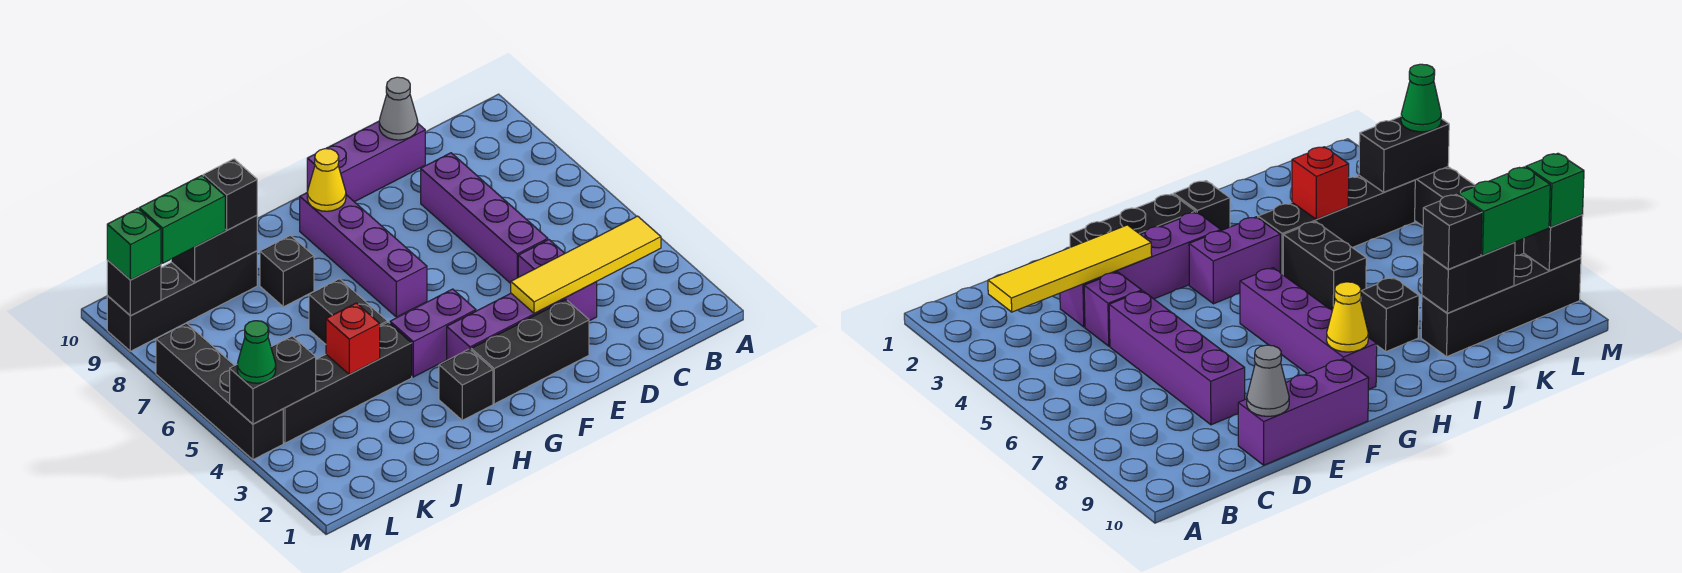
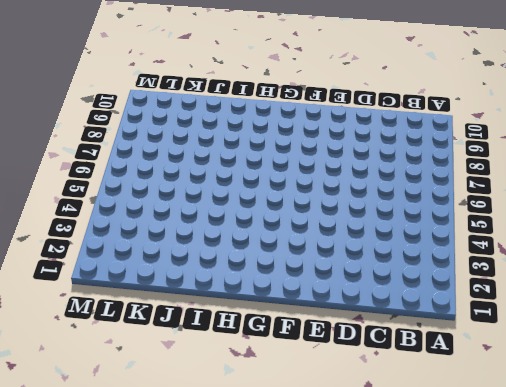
none -> purple 1x4 brick [447,282,597,360]
none -> purple 1x1 brick [518,240,565,277]
none -> purple 1x4 brick [421,153,548,283]

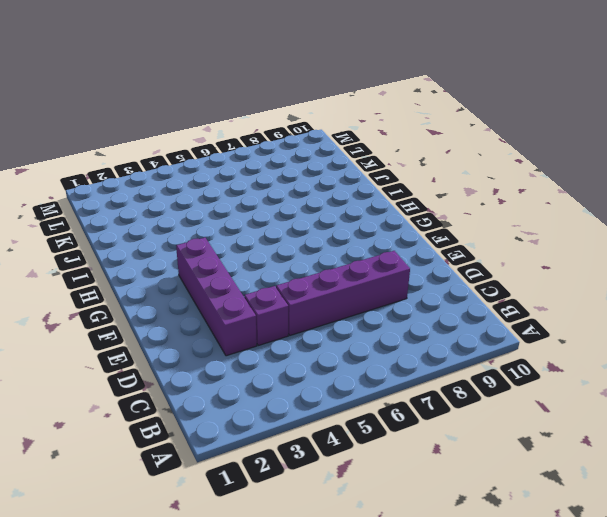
none -> purple 1x3 brick [307,121,425,202]
none -> black 1x3 brick [471,299,589,404]
none -> purple 1x2 brick [390,289,476,377]

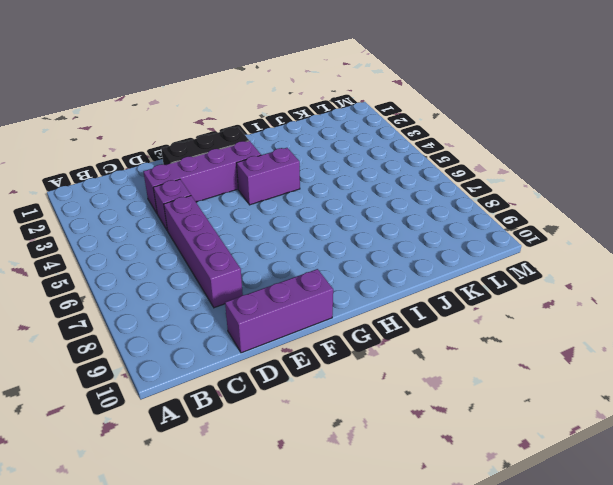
none -> purple 1x4 brick [300,193,427,317]
none -> black 1x1 brick [439,349,493,420]
none -> black 1x4 brick [283,322,412,443]

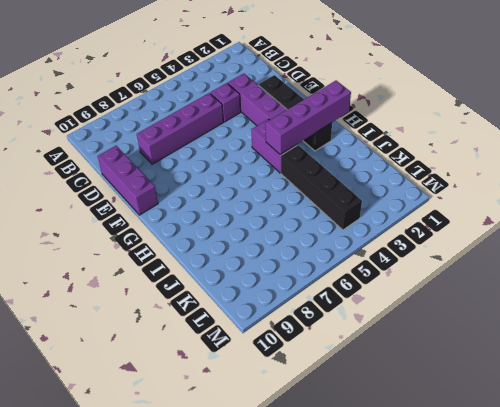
purple 1x4 brick [266,81,351,155] -> purple 1x4 brick moved to [300,193,427,317]
none -> black 1x2 brick [309,279,387,344]
none -> black 1x1 brick [260,236,314,307]
none -> black 1x4 brick [107,251,257,351]

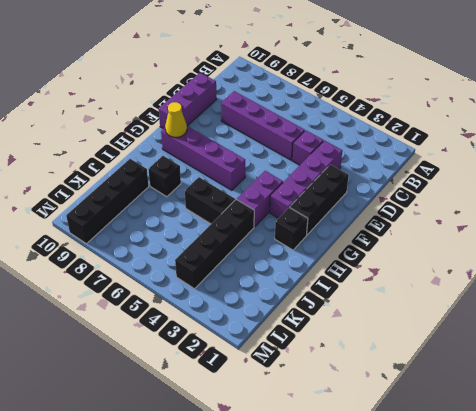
none -> black 1x4 brick [156,323,283,460]
none -> yellow 1x4 tile [511,216,661,314]
none -> grey 1x1 cone [379,77,418,140]

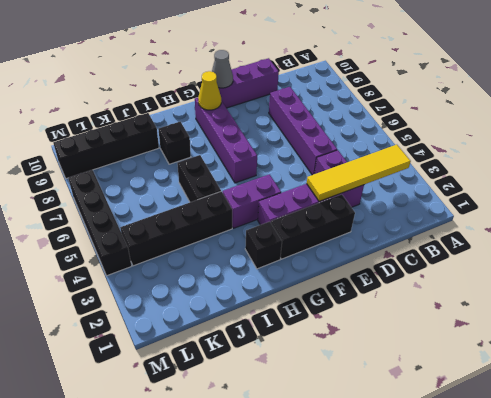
grey 1x1 cone [212,50,233,88] -> grey 1x1 cone moved to [379,77,418,140]
none -> red 1x1 brick [326,303,380,374]
none -> black 1x2 brick [171,215,257,282]
none -> black 1x2 brick [230,336,316,424]

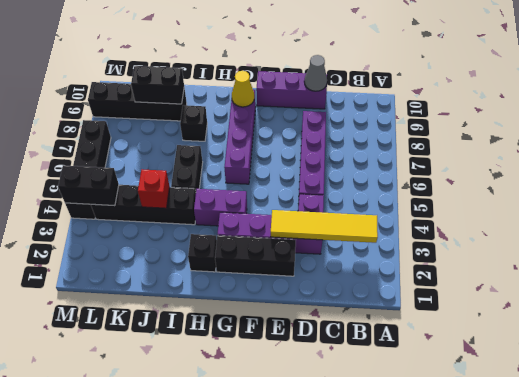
none -> black 1x1 brick [107,260,161,316]
none -> black 1x1 brick [203,159,257,230]
none -> green 1x2 brick [139,176,225,263]

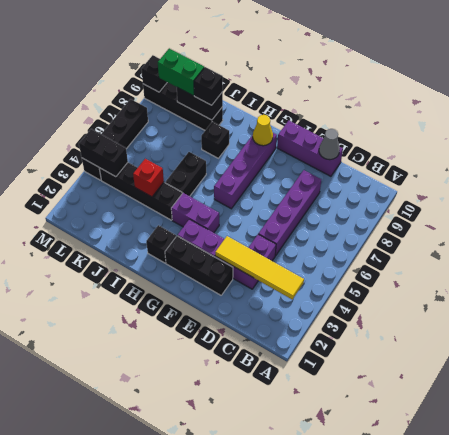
none -> green 1x1 cone [237,321,276,383]
none -> green 1x1 brick [107,208,161,280]

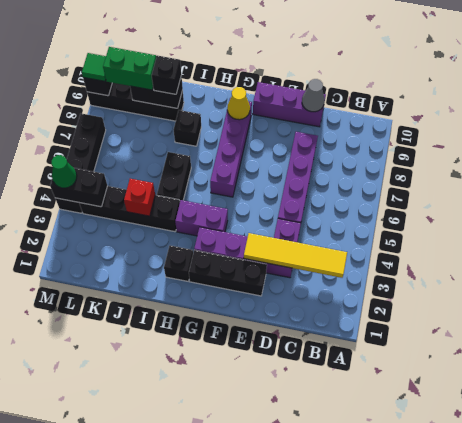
green 1x1 tile [82,53,106,81] -> green 1x1 brick [107,208,161,280]

